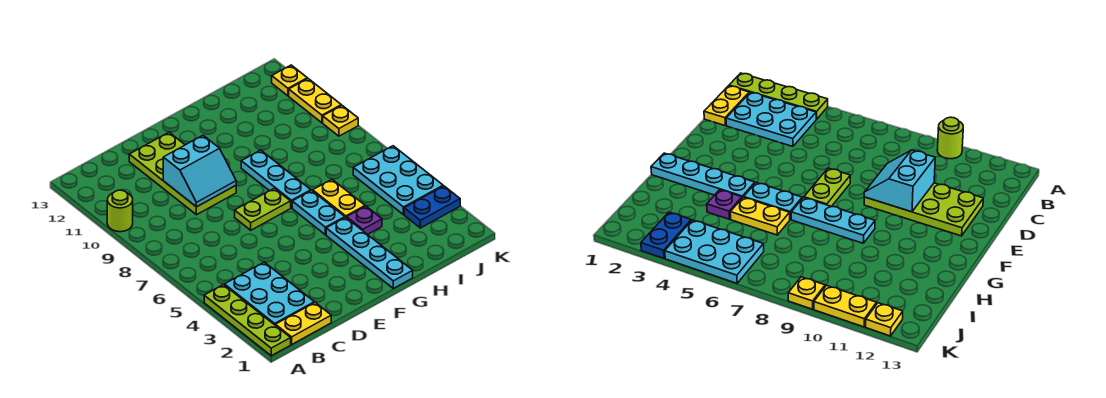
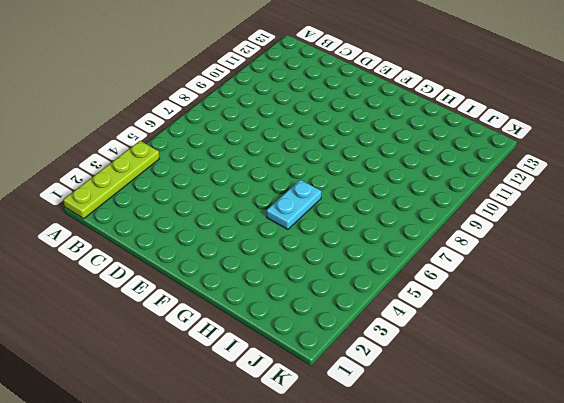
none -> lime 1x1 round brick [107,190,133,232]
none -> yellow 1x2 plate [275,303,331,344]
none -> cyan 2x3 plate [225,262,314,325]

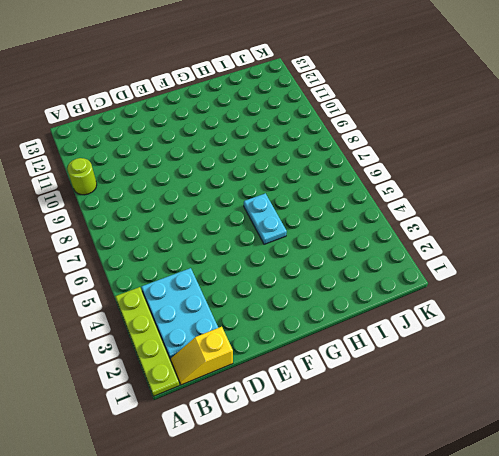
yellow 1x2 slope [171,327,233,385] -> yellow 1x2 plate [275,303,331,344]
none -> lime 2x4 plate [129,133,236,215]
none -> lime 1x2 plate [235,188,291,230]
none -> cyan 1x4 plate [326,217,413,288]

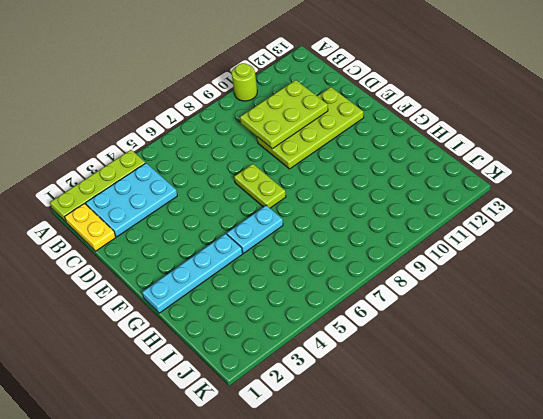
lime 2x3 plate [240,80,328,149] -> cyan 2x2 slope [163,135,236,207]
none -> cyan 1x3 plate [241,150,311,208]
none -> purple 1x1 plate [347,206,382,235]
none -> yellow 1x2 plate [313,179,365,218]

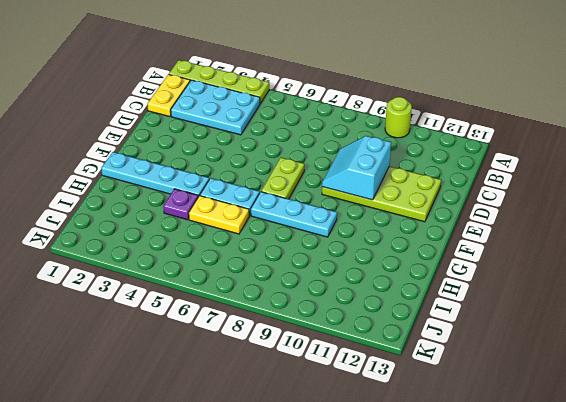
none -> blue 1x2 plate [404,186,460,228]
none -> cyan 2x3 plate [353,146,443,215]
none -> yellow 1x1 plate [323,105,358,136]

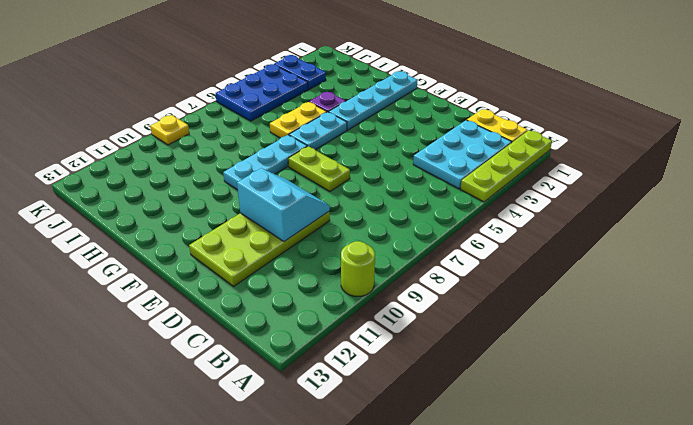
blue 2x3 plate [216,64,308,121] -> cyan 2x3 plate [353,146,443,215]
none -> yellow 1x2 plate [289,79,341,123]
none -> yellow 1x1 plate [272,65,307,96]

